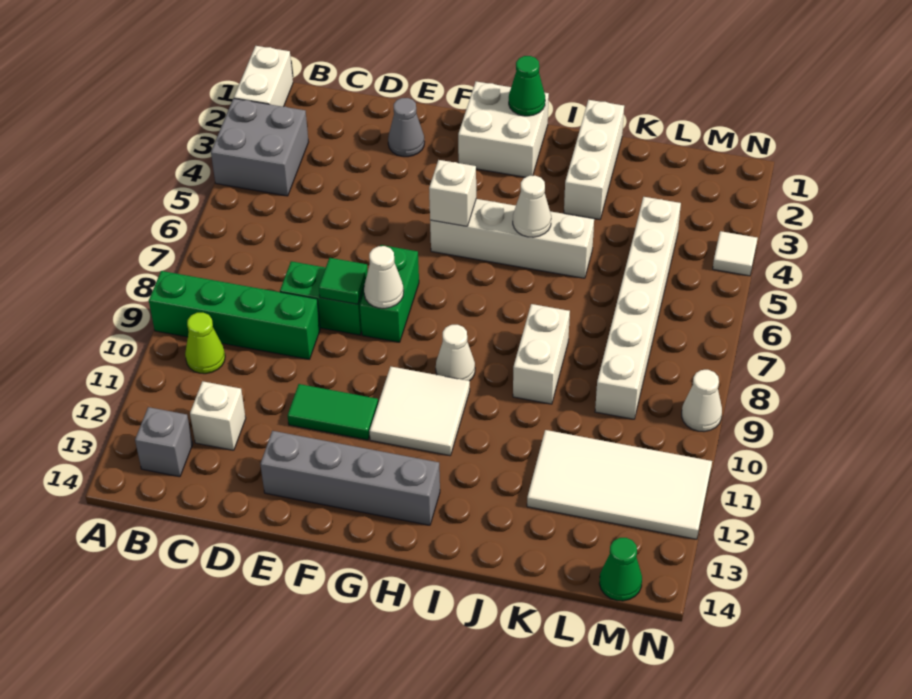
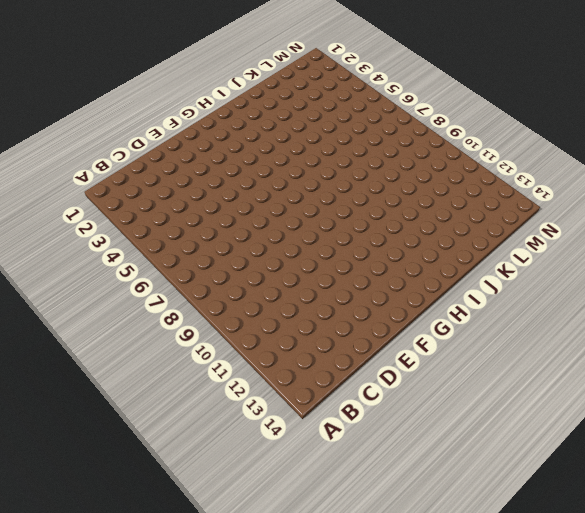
none -> white 1x2 brick [234,46,293,107]
none -> grey 2x2 brick [211,98,308,196]
none -> green 1x4 brick [149,271,320,359]

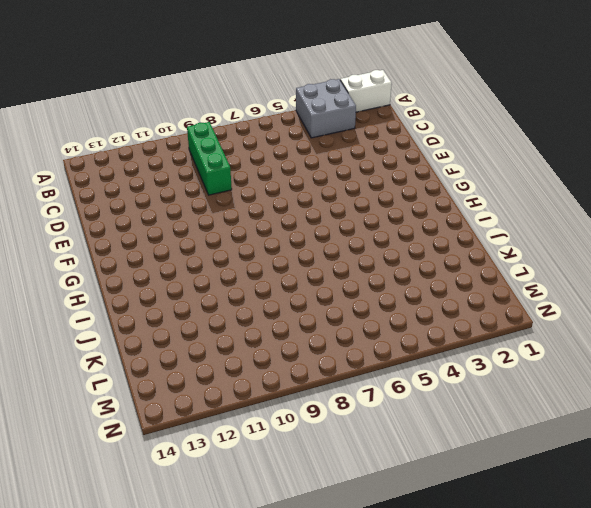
green 1x3 brick [187,122,232,195] -> green 1x4 brick [149,271,320,359]
none -> lime 1x1 cone [185,313,225,374]
none -> grey 1x1 brick [135,407,193,477]
none -> white 1x1 brick [190,381,246,450]

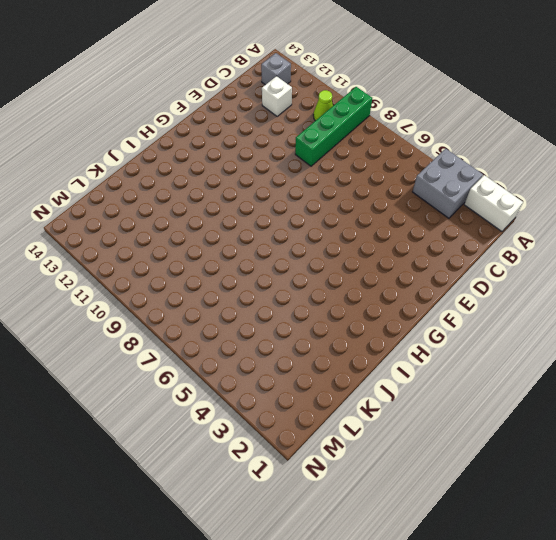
none -> green 1x2 brick [280,261,364,335]
none -> grey 1x1 cone [388,98,424,157]
none -> green 1x2 tile [287,384,378,440]

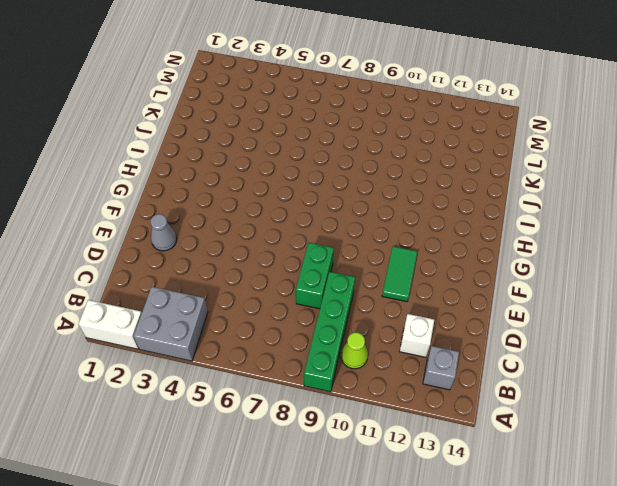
none -> grey 1x4 brick [260,431,440,525]
none -> green 1x2 brick [360,245,419,342]
none -> white 2x2 brick [458,82,549,177]

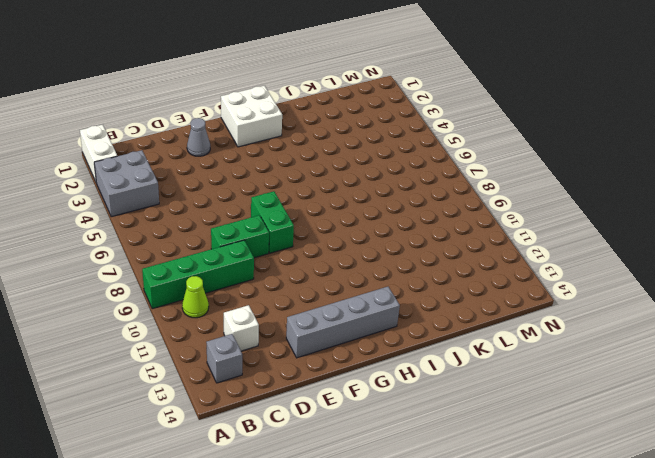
none -> green 1x2 tile [287,384,378,440]
none -> white 1x4 brick [430,199,594,278]
none -> white 2x2 tile [370,367,470,456]

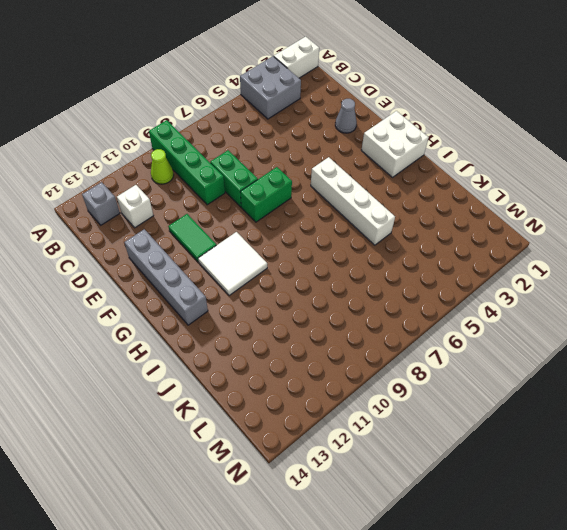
none -> white 1x1 cone [436,325,475,381]
none -> white 1x3 brick [564,100,624,219]
none -> white 1x2 brick [513,304,570,404]

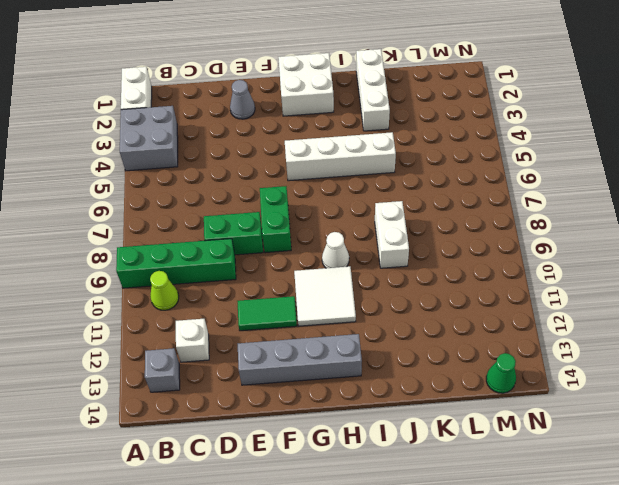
none -> white 2x4 tile [527,430,712,539]
none -> white 1x6 brick [595,197,681,419]
none -> white 1x1 tile [713,231,757,276]

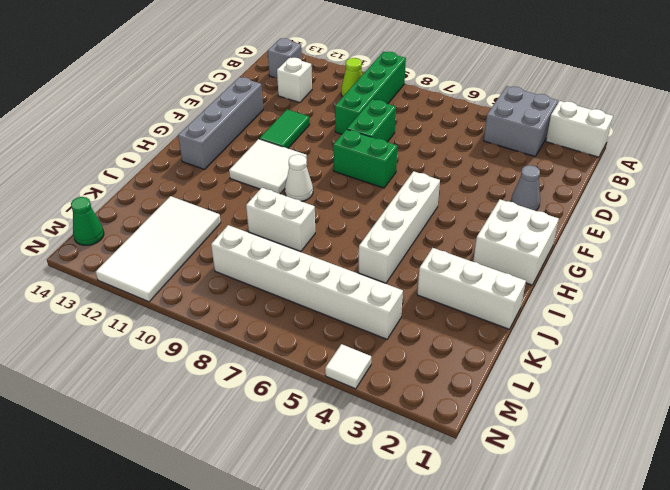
none -> white 1x1 cone [682,370,722,432]
none -> green 1x1 tile [319,258,368,304]
none -> white 1x1 cone [364,246,404,308]

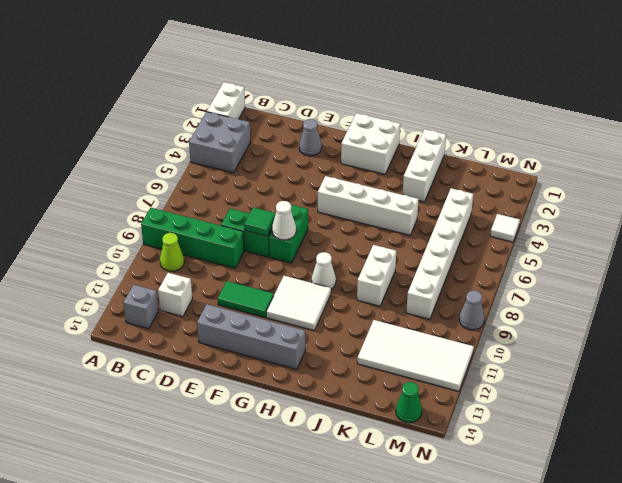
grey 1x1 cone [459,291,484,330] -> white 1x1 cone [682,370,722,432]
none -> white 1x1 brick [429,160,476,226]
none -> green 1x1 cone [509,56,545,116]
none -> white 1x1 cone [513,176,551,237]

